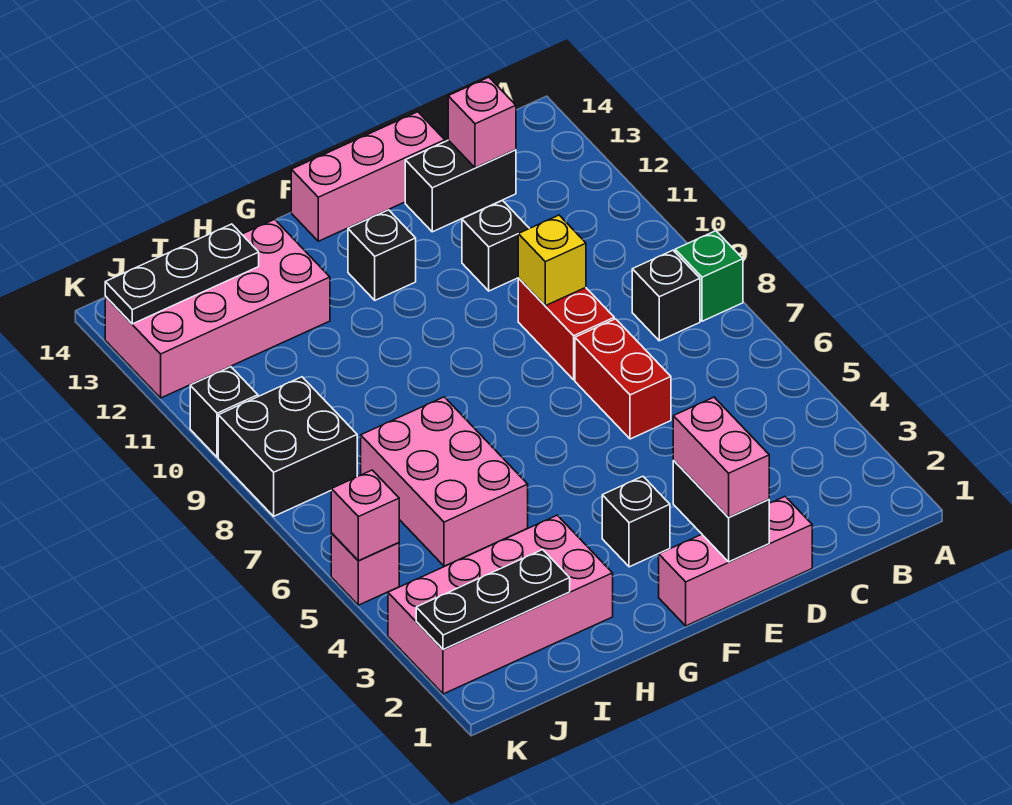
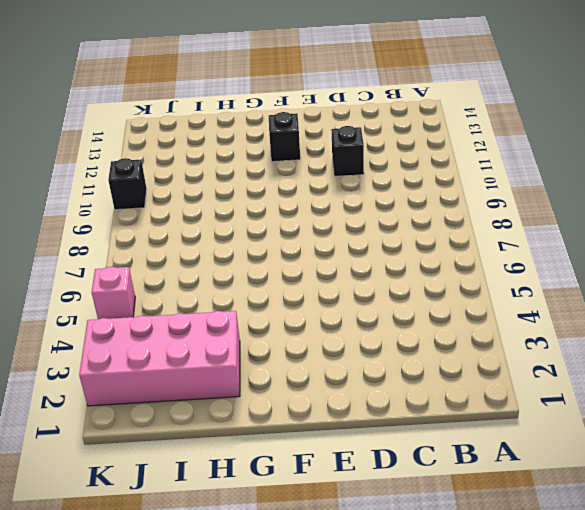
none -> green 1x1 brick [675,231,743,321]
none -> black 1x1 brick [632,250,700,341]
none -> black 1x2 brick [405,140,516,232]

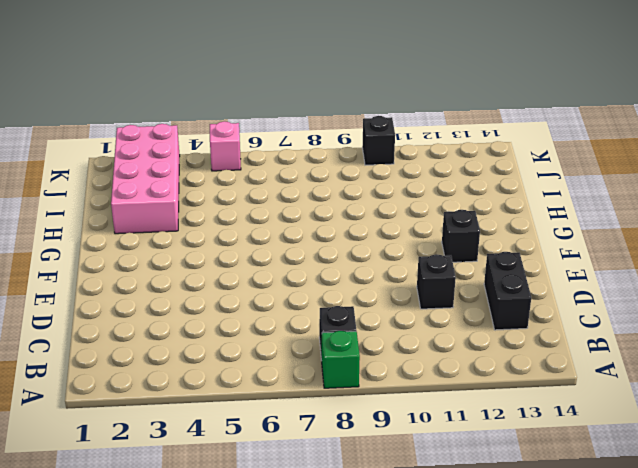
none -> pink 1x3 brick [659,497,812,626]
none -> red 1x2 brick [575,319,671,439]
none -> red 1x2 brick [518,278,614,380]

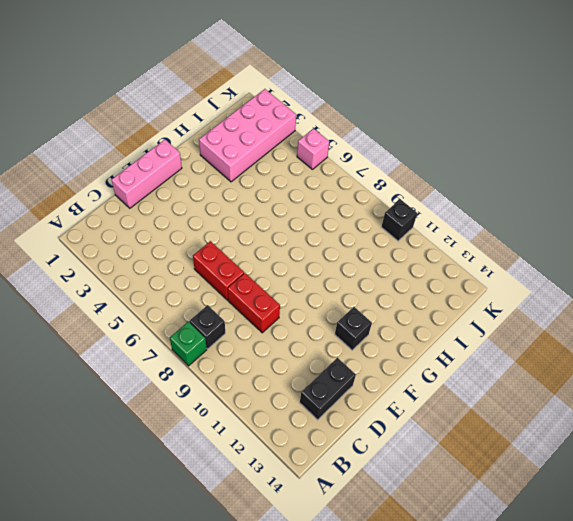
none -> black 1x1 brick [462,200,529,291]
none -> pink 1x3 brick [291,112,445,241]
none -> black 1x1 brick [602,476,670,567]

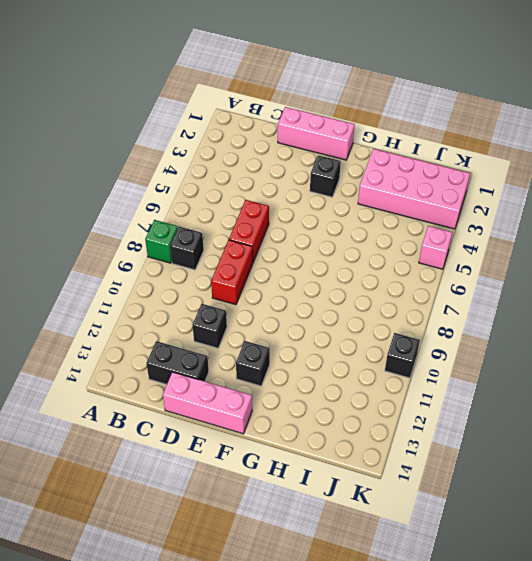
none -> pink 2x3 brick [361,397,528,566]
none -> pink 2x4 brick [105,219,330,398]
none -> black 2x2 brick [218,377,357,516]

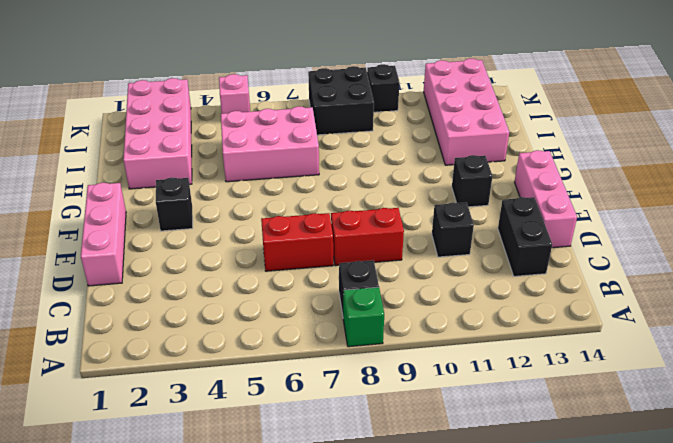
none -> pink 1x1 brick [448,77,516,168]
none -> yellow 1x1 brick [518,215,586,306]
none -> black 1x2 brick [673,461,769,562]

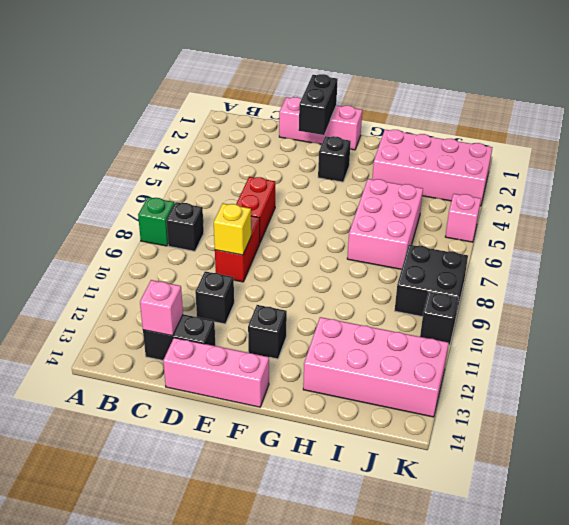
none -> black 1x3 plate [416,550,570,649]
none -> black 1x3 plate [105,224,259,324]
none -> pink 1x1 brick [331,470,399,561]

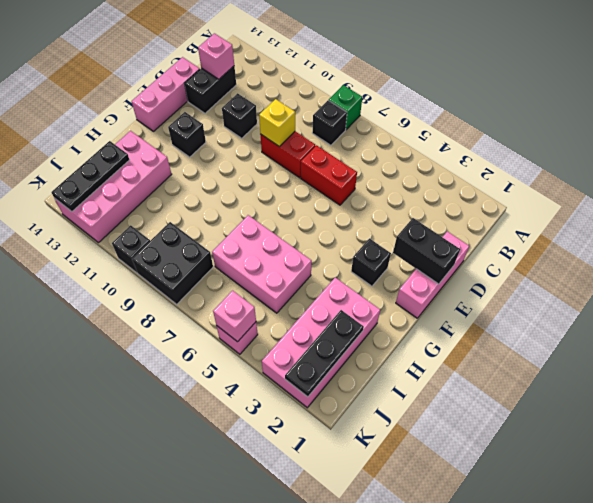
none -> pink 1x2 brick [673,397,769,517]

